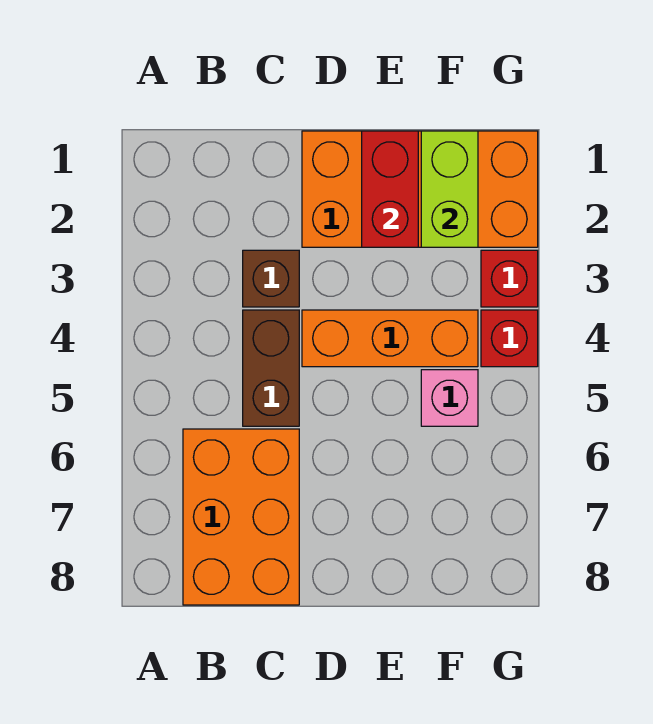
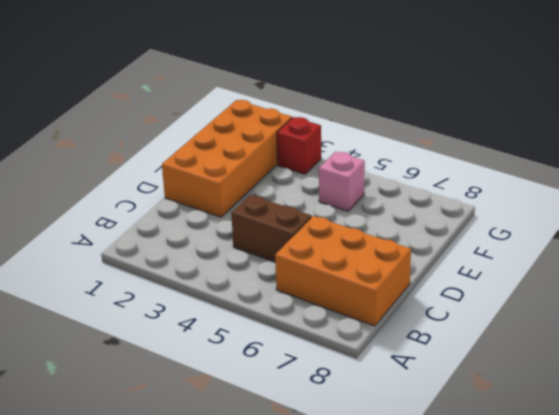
none -> brown 1x1 brick [243,250,299,307]
none -> orange 1x3 brick [302,310,478,367]

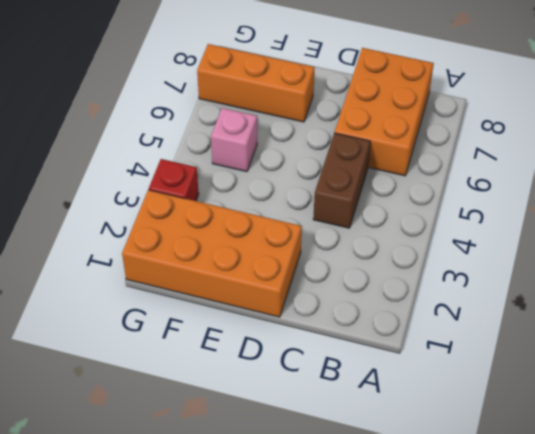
orange 1x3 brick [197,44,315,122] -> orange 1x3 brick moved to [302,310,478,367]
none -> brown 1x1 brick [243,250,299,307]
none -> red 1x1 brick [481,310,538,367]

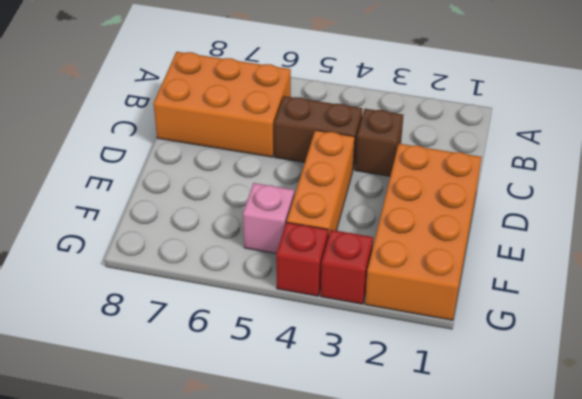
none -> red 1x2 brick [362,131,418,247]
none -> lime 1x2 brick [421,131,478,247]

